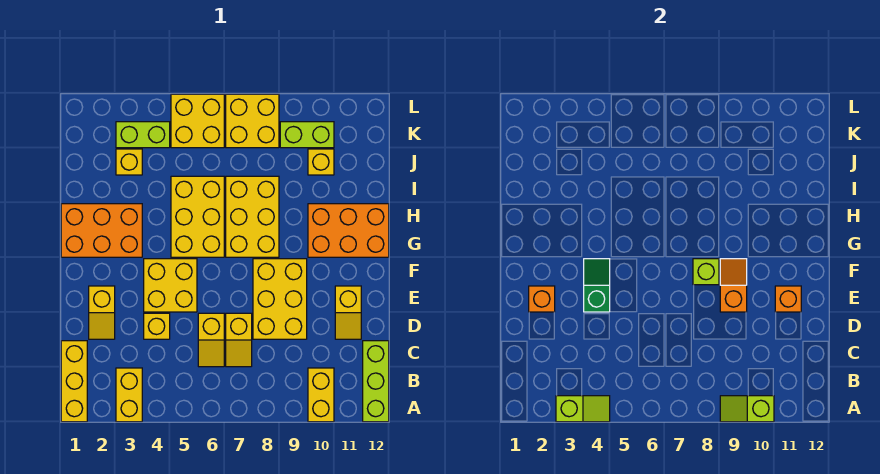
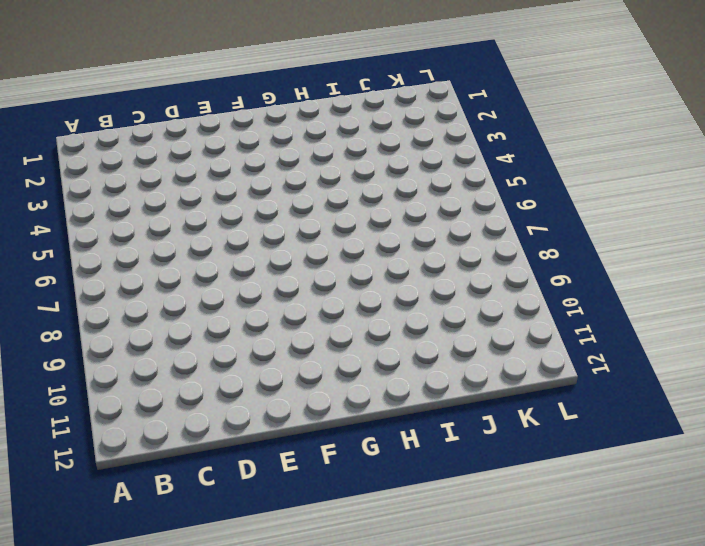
none -> yellow 1x3 brick [61,341,87,422]
none -> yellow 1x2 brick [116,368,142,422]
none -> yellow 1x2 brick [308,368,334,422]

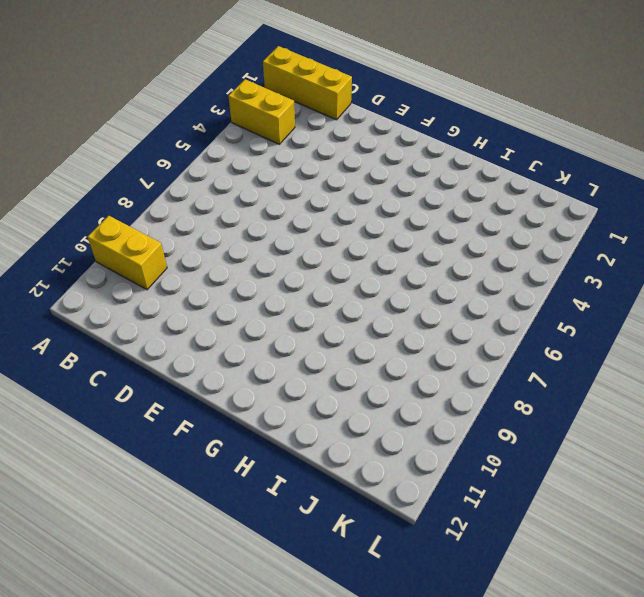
none -> lime 1x3 brick [363,341,389,422]
none -> yellow 1x2 slope [198,313,224,367]
none -> yellow 1x2 slope [226,313,252,367]

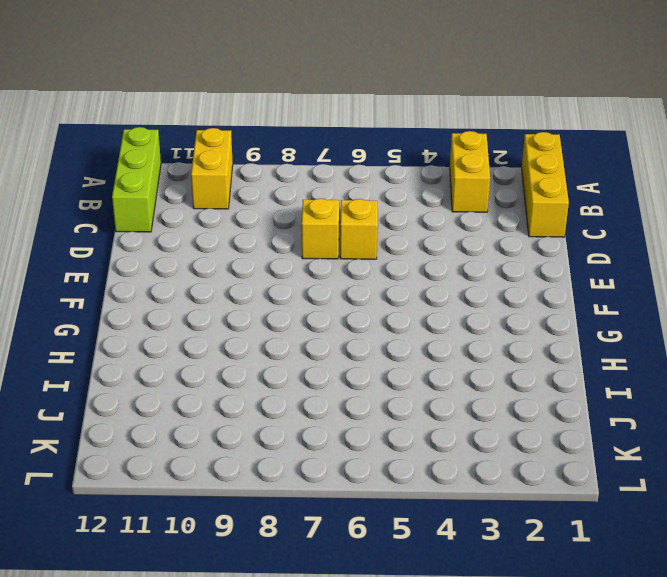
none -> yellow 1x2 slope [89,286,115,339]
none -> yellow 1x1 brick [144,313,170,339]
none -> yellow 2x3 brick [253,259,307,339]

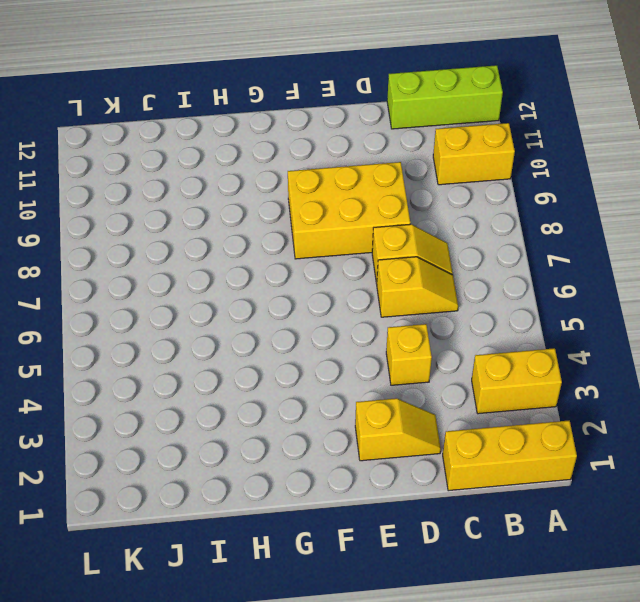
none -> yellow 1x2 slope [335,286,361,339]
none -> yellow 2x2 brick [144,259,197,312]
none -> orange 2x3 brick [61,204,142,257]

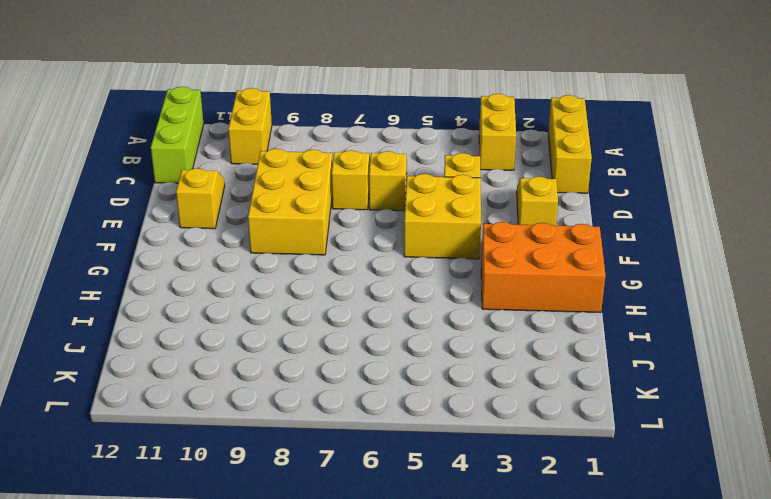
none -> yellow 2x3 brick [171,176,224,257]
none -> yellow 2x3 brick [226,176,279,257]
none -> orange 2x3 brick [308,204,389,257]

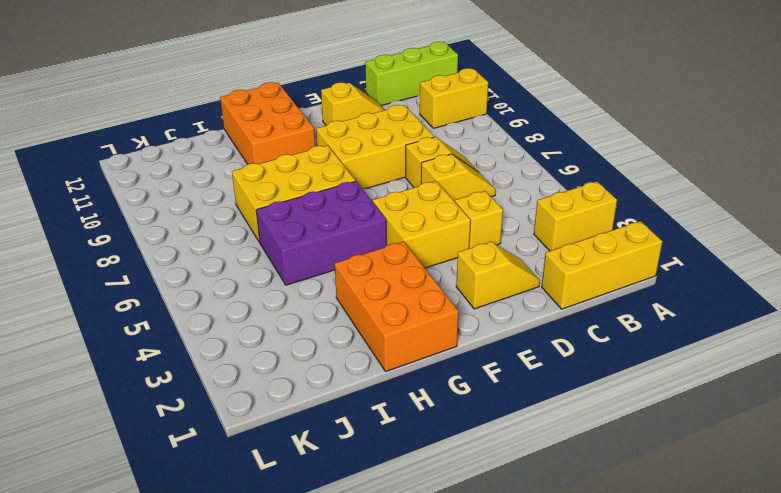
purple 2x3 brick [256,181,387,285] -> yellow 2x3 brick [171,176,224,257]
none -> yellow 1x1 brick [116,149,142,175]
none -> yellow 1x1 brick [308,149,334,175]
none -> lime 1x2 brick [116,122,170,148]

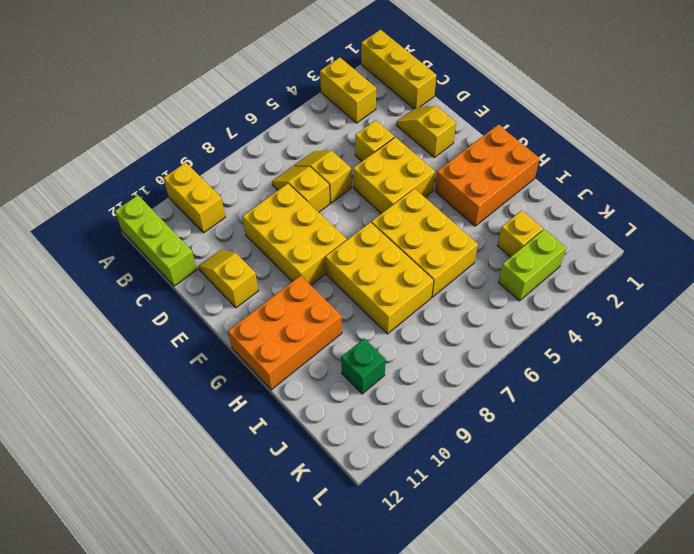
green 1x1 brick [341,338,385,394] -> yellow 1x1 brick [308,149,334,175]
none -> yellow 2x2 brick [171,94,224,148]
none -> yellow 2x2 brick [226,94,279,148]
none -> lime 1x2 brick [280,122,334,148]

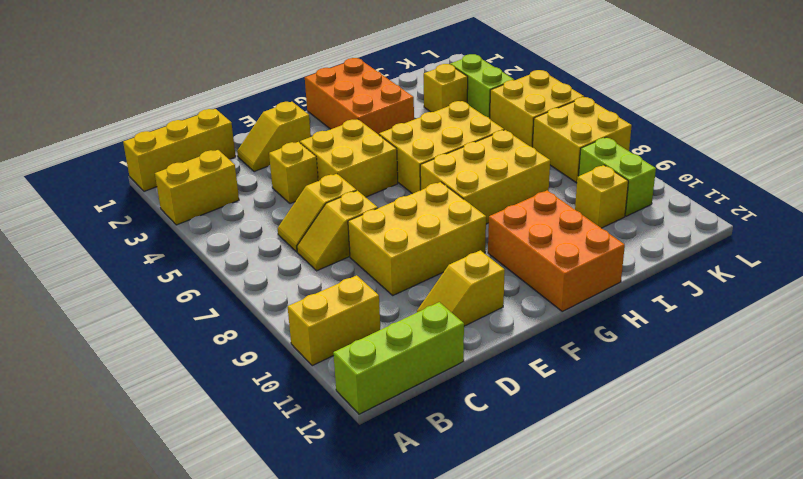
none -> lime 1x2 slope [556,396,610,422]
none -> lime 1x2 slope [720,396,774,422]
none -> orange 1x1 brick [529,286,555,312]

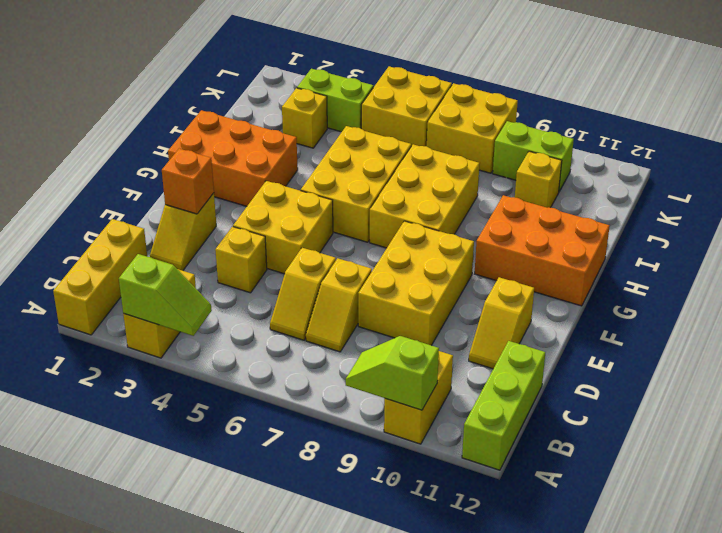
none -> green 1x2 slope [584,259,610,312]
none -> orange 1x2 slope [720,259,747,312]
none -> orange 1x1 brick [775,286,801,312]

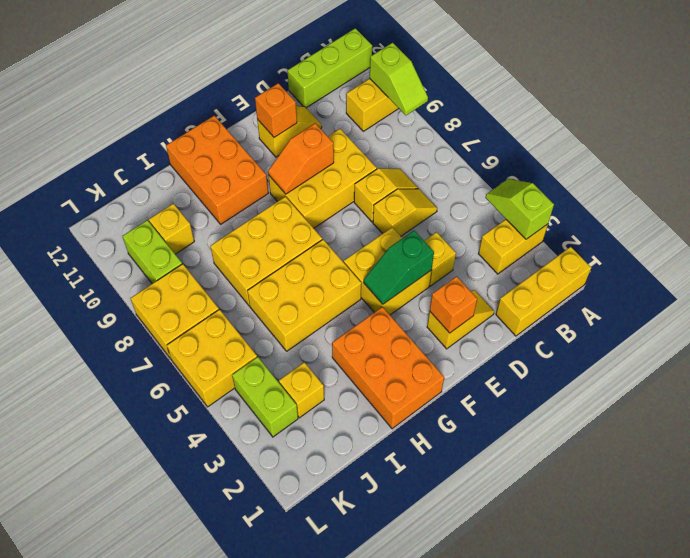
none -> lime 1x1 brick [693,259,719,285]

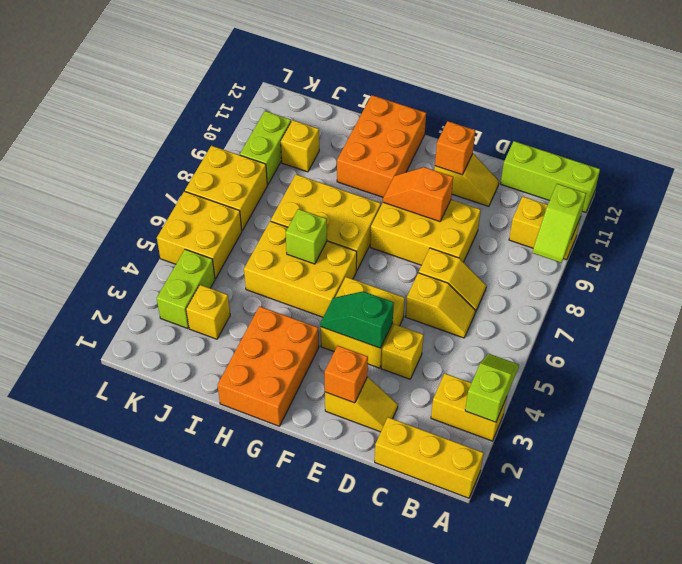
lime 1x1 brick [286,209,327,264] -> lime 1x1 brick moved to [693,259,719,285]

